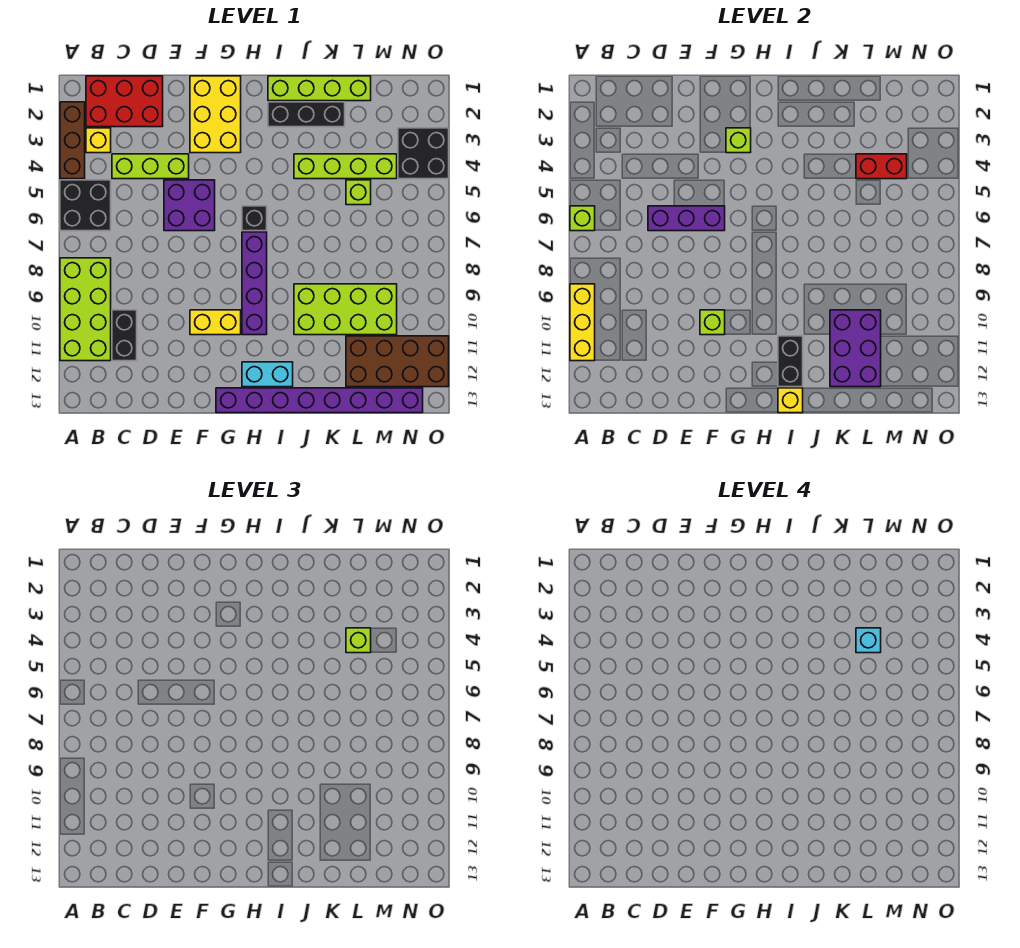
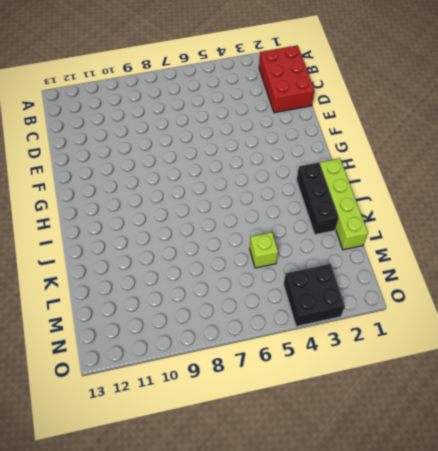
none -> brown 1x3 brick [60,102,85,179]
none -> black 2x2 brick [60,180,111,231]
none -> lime 2x4 brick [60,258,111,361]
none -> yellow 1x1 brick [86,128,111,153]

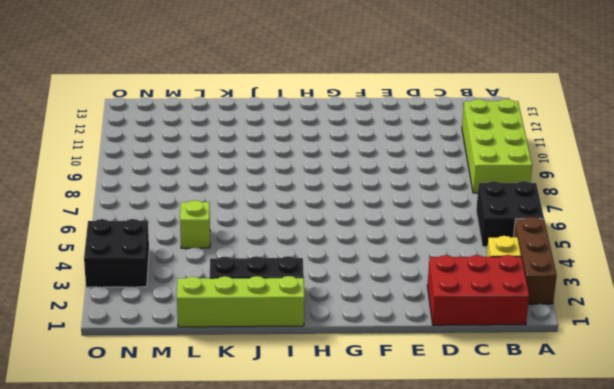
none -> lime 1x3 brick [112,154,189,179]
none -> black 1x2 brick [112,310,137,361]
none -> purple 2x2 brick [164,180,215,231]
none -> yellow 2x3 brick [190,76,241,153]

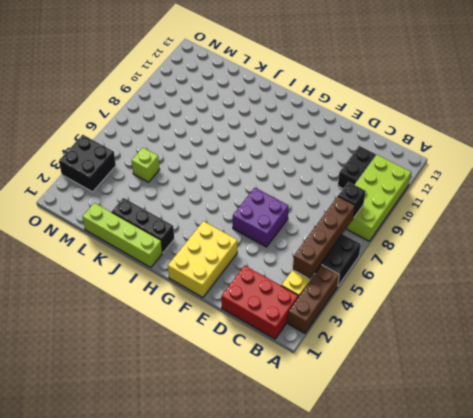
brown 1x4 brick [293,197,355,278] -> none
black 1x1 brick [338,182,366,218] -> black 1x1 brick moved to [242,206,267,231]
none -> lime 1x3 brick [112,154,189,179]
none -> yellow 1x2 brick [190,310,241,335]
none -> purple 1x8 brick [216,388,423,413]
none -> purple 1x4 brick [242,232,267,335]

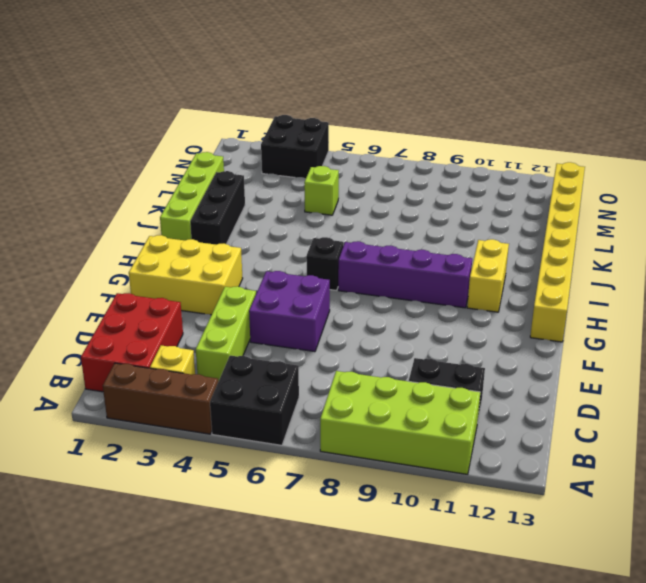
yellow 1x8 brick [530,162,585,342] -> purple 1x8 brick [216,388,423,413]
yellow 1x2 brick [467,239,509,312] -> yellow 1x2 brick moved to [190,310,241,335]
none -> cyan 1x2 brick [242,362,293,387]
none -> lime 1x4 brick [294,154,397,179]
none -> lime 2x4 brick [294,284,397,335]
none -> brown 2x4 brick [346,336,449,387]

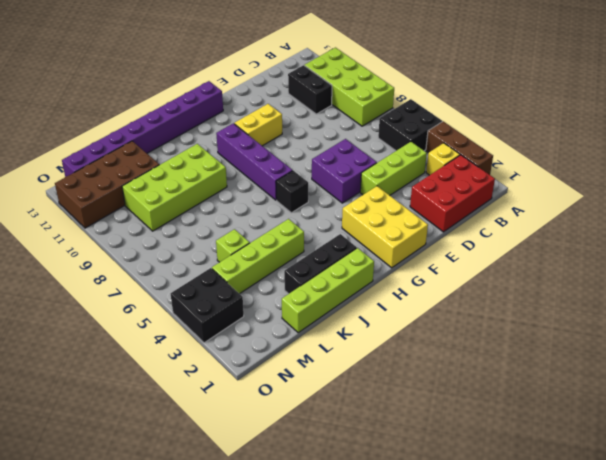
none -> cyan 1x2 brick [242,362,293,387]
none -> lime 1x1 brick [570,206,595,231]
none -> yellow 1x3 brick [570,284,595,361]
none -> purple 1x3 brick [648,206,725,231]

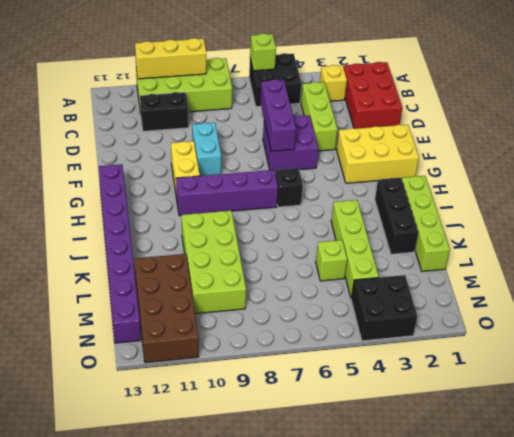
cyan 1x2 brick [192,123,221,176] -> cyan 1x2 brick moved to [242,362,293,387]
none -> brown 1x3 brick [60,102,85,179]
none -> lime 1x1 brick [700,310,725,335]
none -> lime 1x1 brick [726,128,751,153]
none -> black 1x2 brick [778,336,803,387]

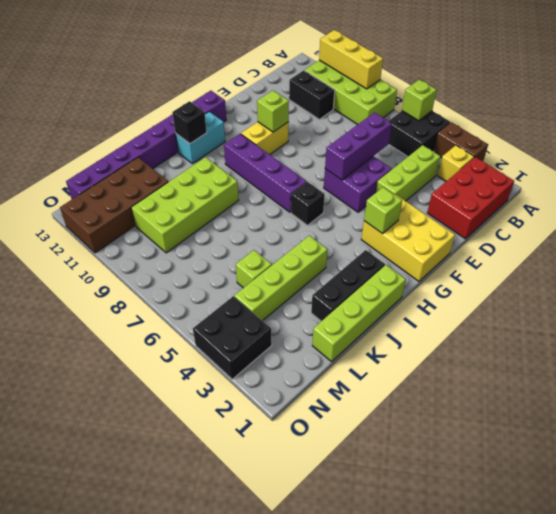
brown 1x2 brick [433,122,488,161] -> brown 1x3 brick [60,102,85,179]
black 1x1 brick [172,101,207,144] -> black 1x2 brick [778,336,803,387]
none -> yellow 1x1 brick [778,388,803,413]
none -> purple 2x3 brick [830,310,881,387]
none -> red 1x2 brick [856,154,907,179]
none -> lime 1x1 brick [346,628,371,653]

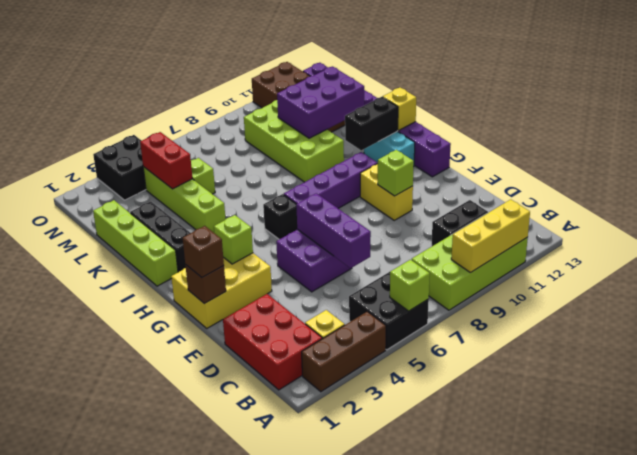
brown 1x1 brick [185,264,226,304] -> none
brown 1x1 brick [183,226,224,277] -> none
none -> lime 1x3 brick [112,154,189,179]
none -> lime 1x1 brick [346,628,371,653]
none -> cyan 1x1 brick [856,628,881,653]

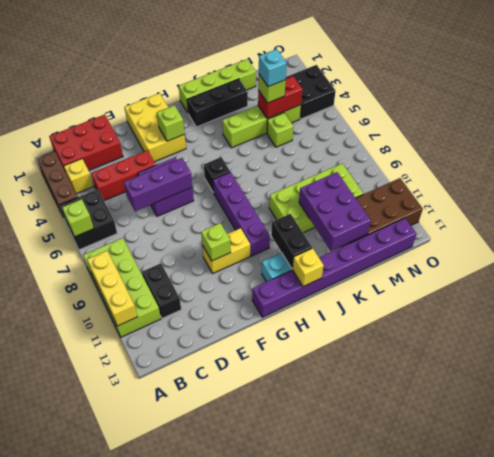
red 1x3 brick [91,150,156,201] -> lime 1x3 brick [112,154,189,179]

